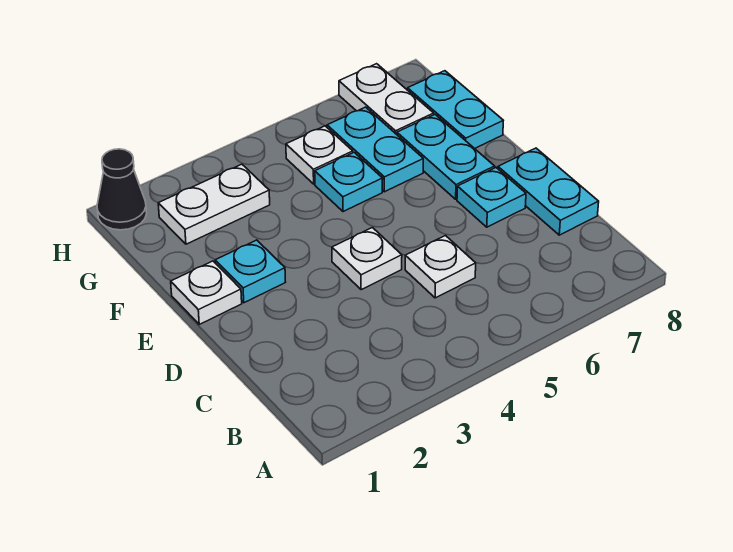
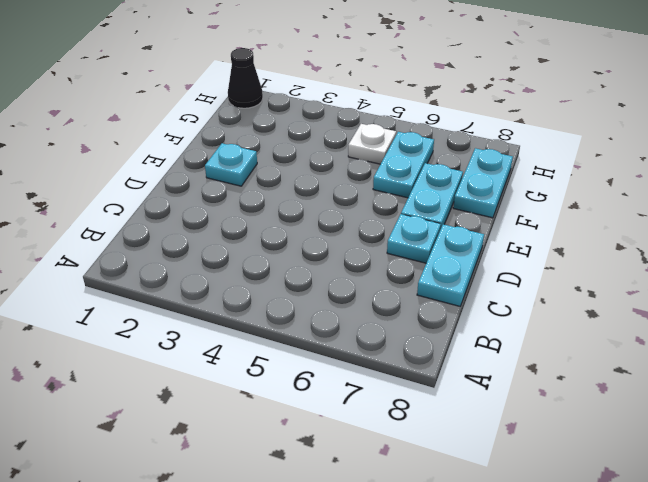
none -> white 1x1 plate [405,236,476,298]
none -> white 1x1 plate [332,228,402,290]
none -> white 1x1 plate [171,261,242,324]

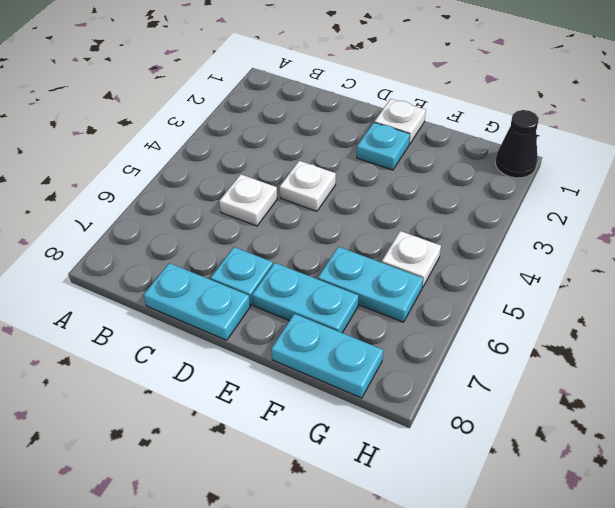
none -> cyan 1x1 plate [315,153,383,212]
none -> white 1x2 plate [158,164,270,244]
none -> white 1x2 plate [339,64,434,134]

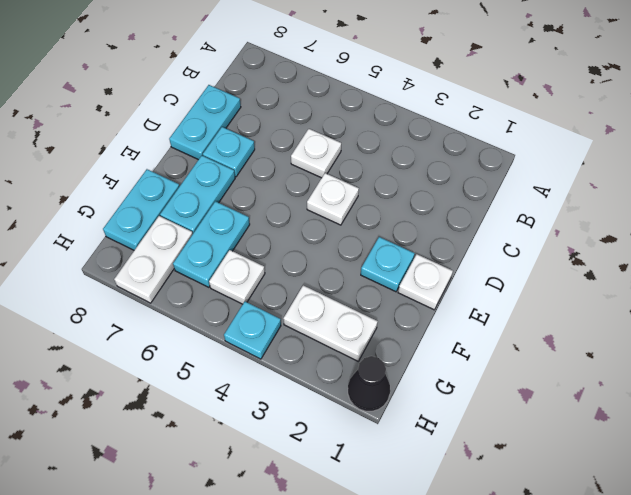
cyan 1x1 plate [224,302,281,359] -> cyan 1x1 plate moved to [315,153,383,212]

